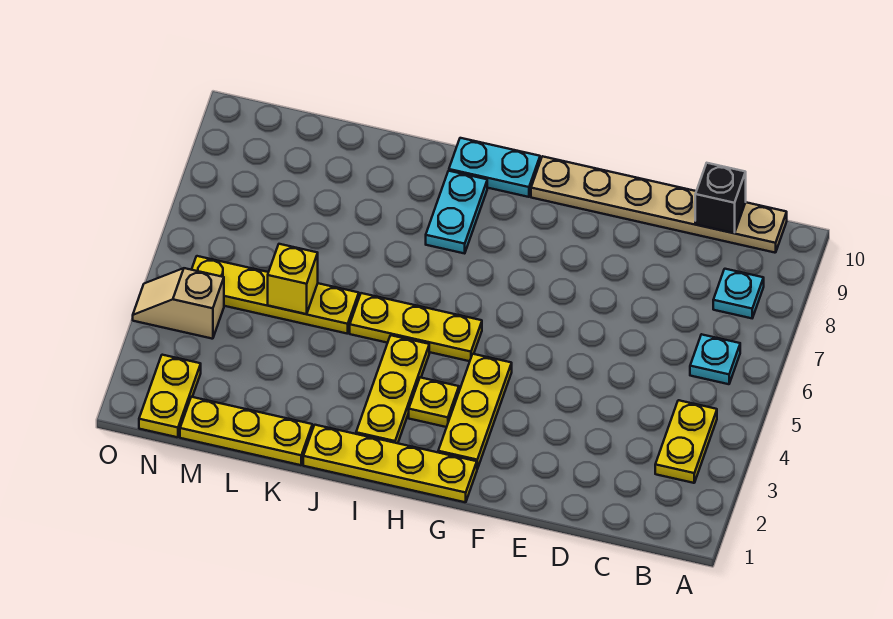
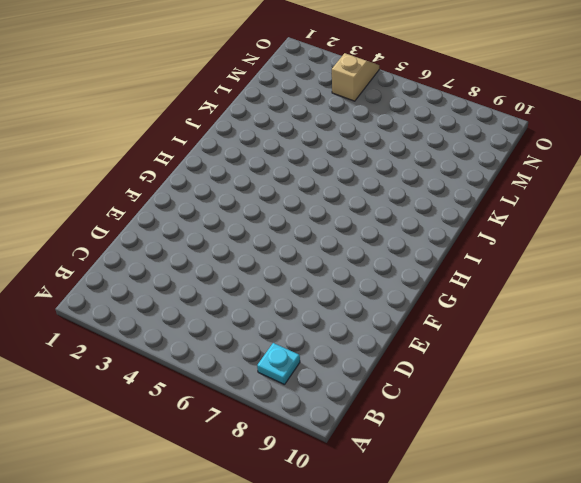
none -> yellow 1x2 plate [655,400,717,483]
none -> cyan 1x1 plate [690,334,740,384]
none -> tan 1x6 plate [531,156,787,253]

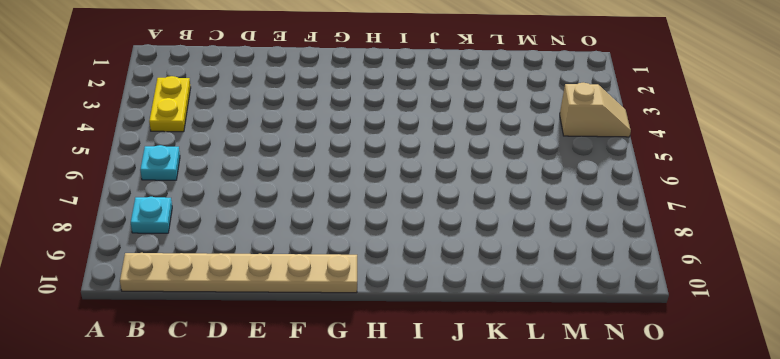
none -> yellow 1x4 plate [303,425,477,502]
none -> yellow 1x3 plate [438,354,512,469]
none -> yellow 1x1 plate [409,378,459,427]

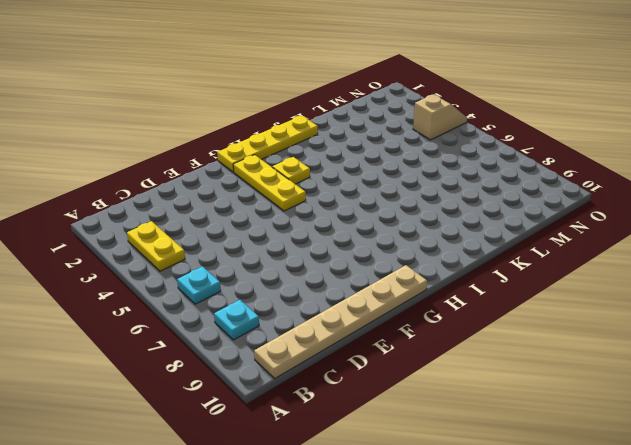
none -> yellow 1x3 plate [350,293,482,361]
none -> cyan 1x2 plate [449,138,540,197]
none -> yellow 1x3 plate [356,335,429,443]

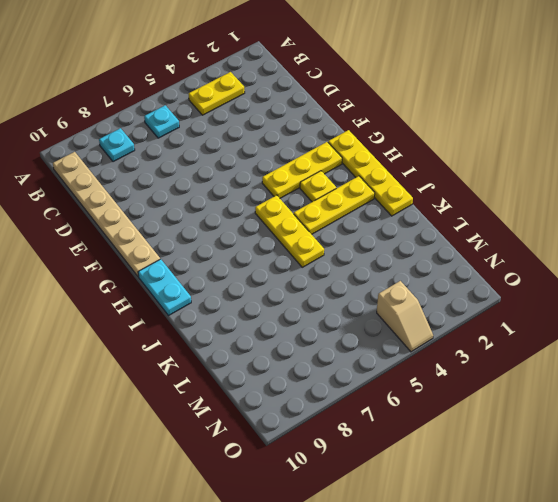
none -> cyan 1x2 plate [426,171,487,253]
none -> yellow 1x3 plate [180,397,312,465]
none -> yellow 1x4 plate [192,256,359,334]

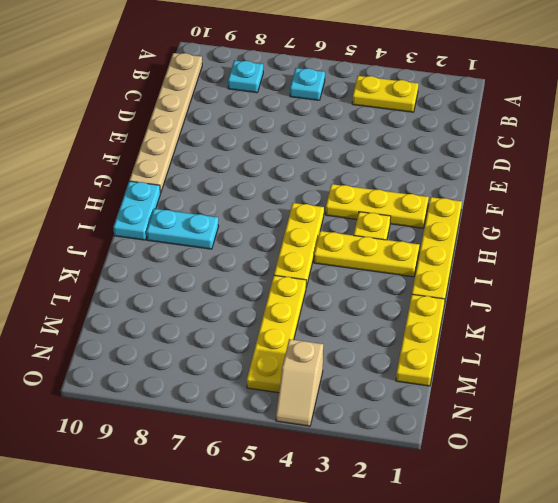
none -> yellow 1x2 plate [139,355,201,437]
none -> black 1x1 brick [695,163,746,233]
none -> yellow 1x1 brick [268,244,318,314]

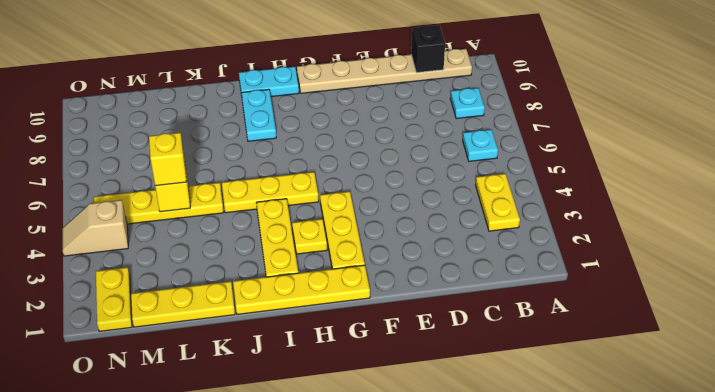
yellow 1x1 brick [149,133,187,186] -> none

